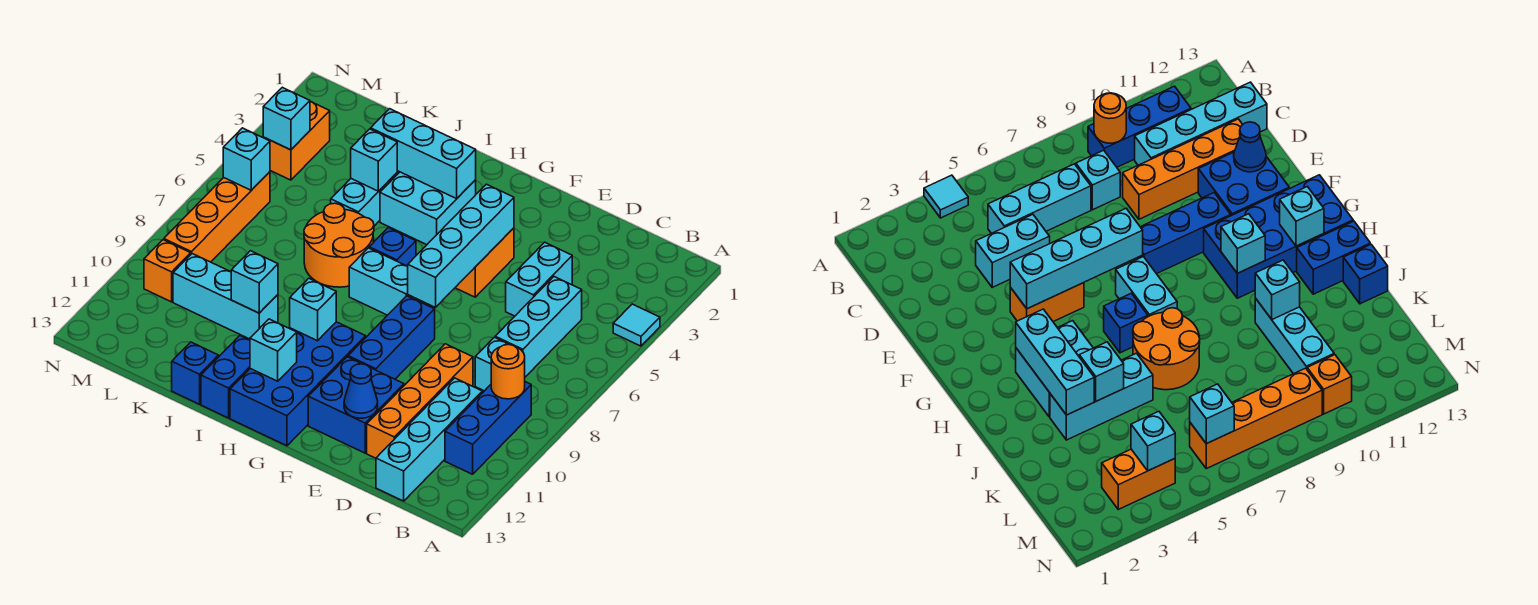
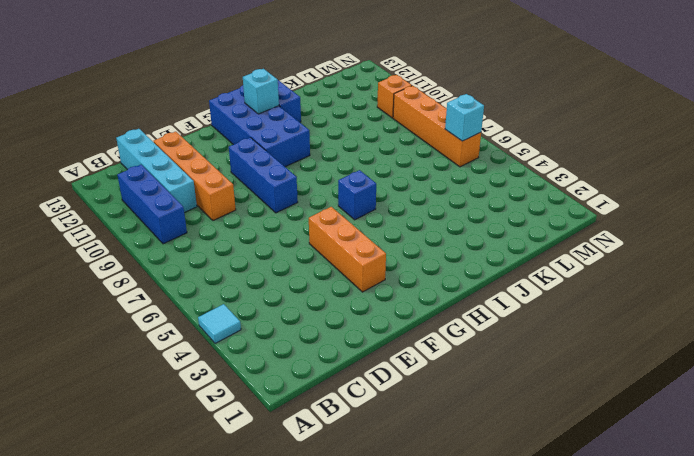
orange 1x3 brick [309,207,386,292] -> orange 1x2 brick [455,228,514,297]
none -> cyan 1x3 brick [495,277,582,377]
none -> cyan 1x1 brick [475,337,509,391]
none -> cyan 1x2 brick [506,242,572,316]
none -> blue 2x2 brick [308,357,404,453]

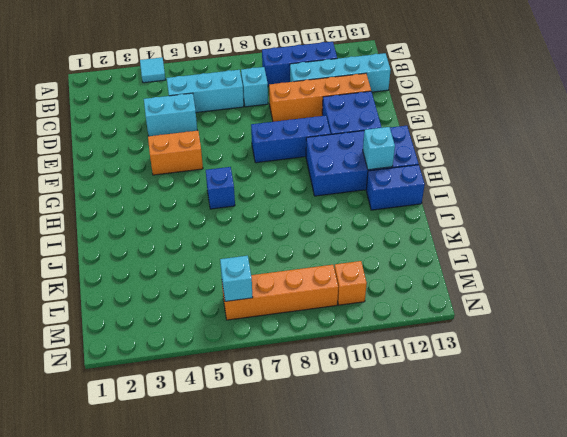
none -> cyan 1x2 brick [349,248,425,315]
none -> cyan 2x2 brick [380,172,476,245]
none -> orange 2x2 round brick [304,203,374,287]
none -> cyan 1x3 brick [331,171,399,226]

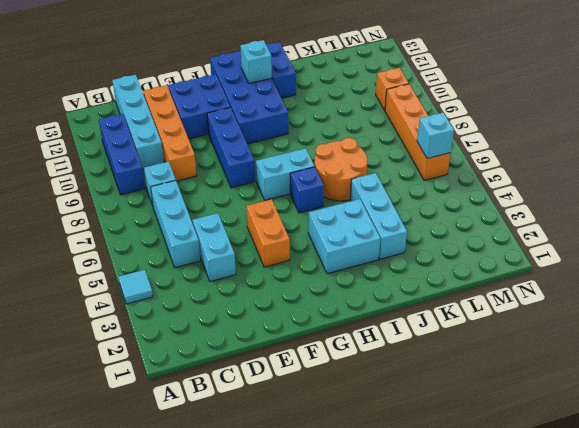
none -> cyan 1x3 brick [173,254,278,339]
none -> blue 1x1 brick [172,342,218,404]
none -> orange 1x2 brick [263,102,330,180]
none -> orange 1x1 round brick [491,345,525,399]

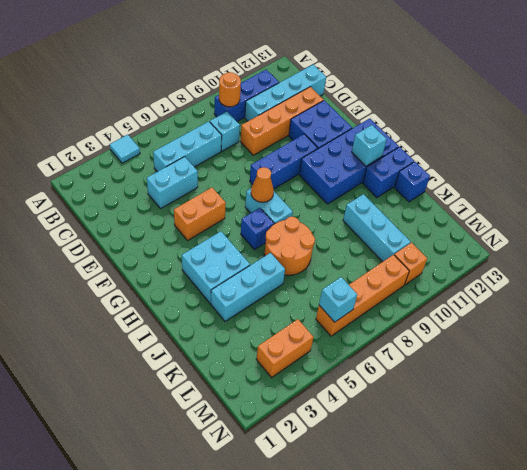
orange 1x1 cone [251,167,274,202] -> none
none -> blue 1x1 cone [344,364,378,418]
none -> cyan 1x4 brick [408,184,514,307]
none -> cyan 1x3 brick [371,109,476,199]
none -> cyan 1x1 brick [290,278,336,341]

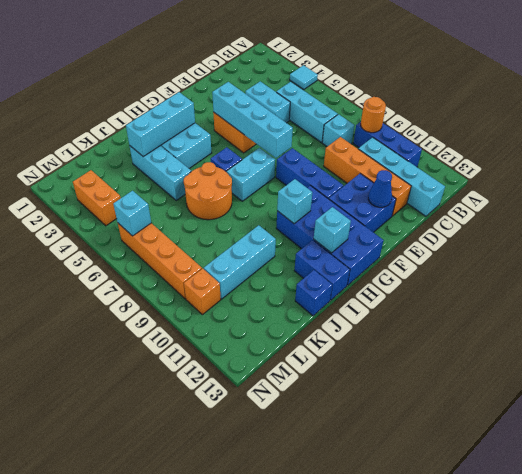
none -> cyan 1x1 brick [351,129,397,191]
none -> cyan 1x1 brick [231,251,278,313]
none -> cyan 1x1 brick [263,87,310,150]

